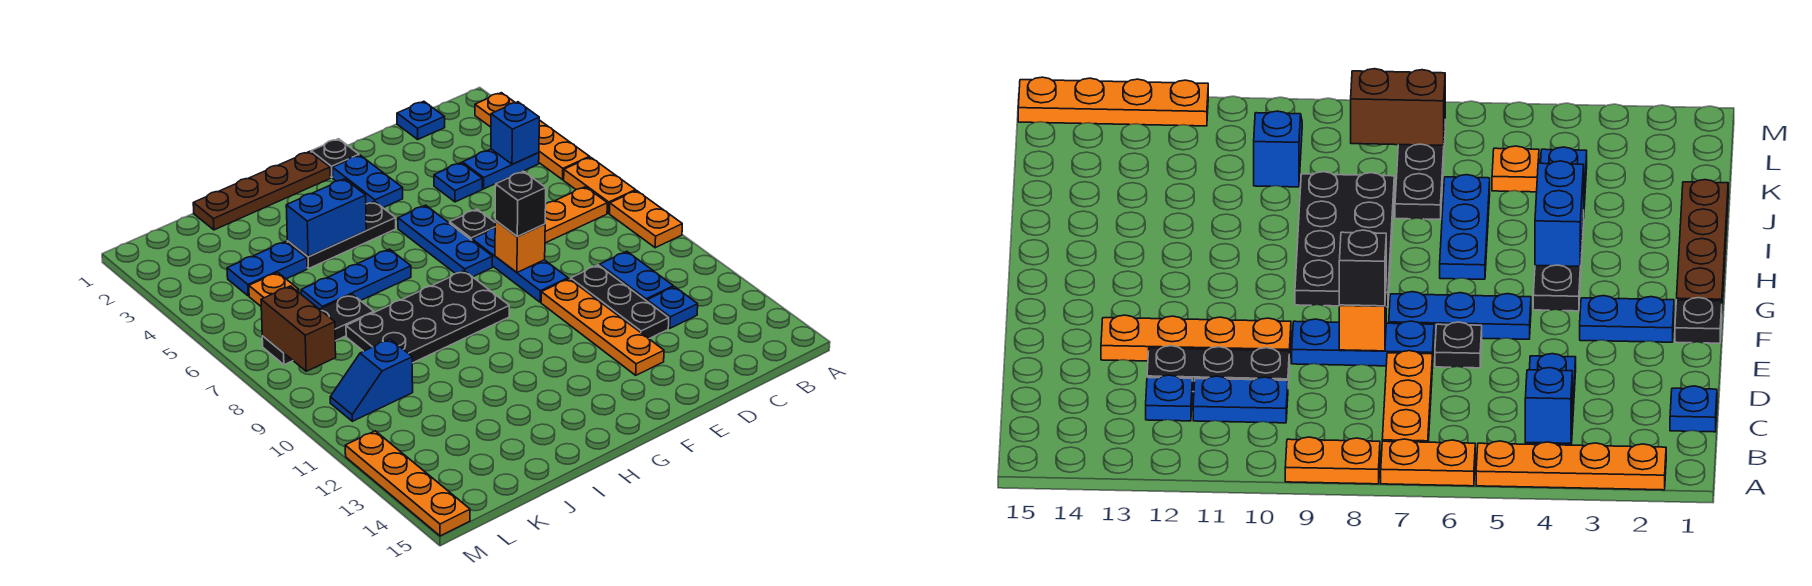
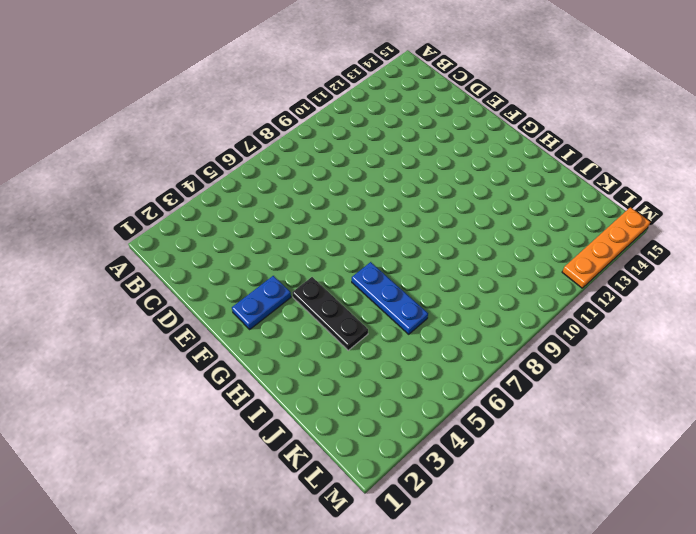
none -> orange 1x4 plate [475,93,590,180]
none -> orange 1x2 plate [564,157,636,213]
none -> orange 1x2 plate [610,191,682,248]
none -> blue 1x2 plate [462,149,539,189]

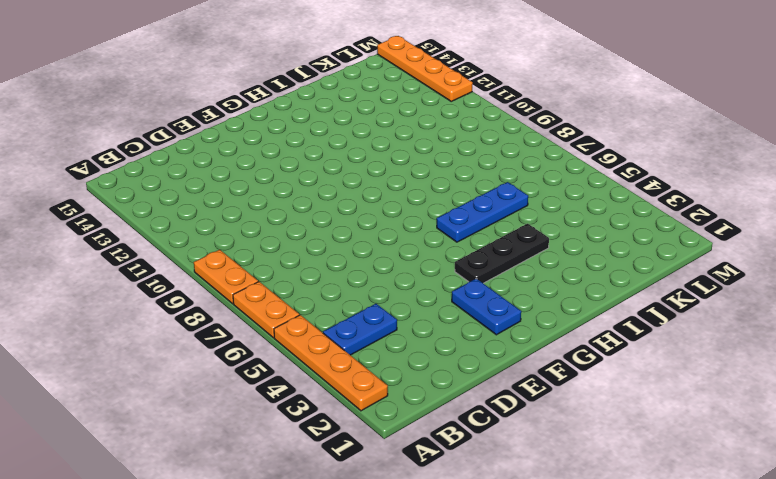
none -> orange 1x3 plate [545,187,607,243]
none -> blue 1x1 plate [397,101,445,139]
none -> blue 1x2 plate [600,251,673,301]
none -> blue 1x1 plate [647,287,698,328]

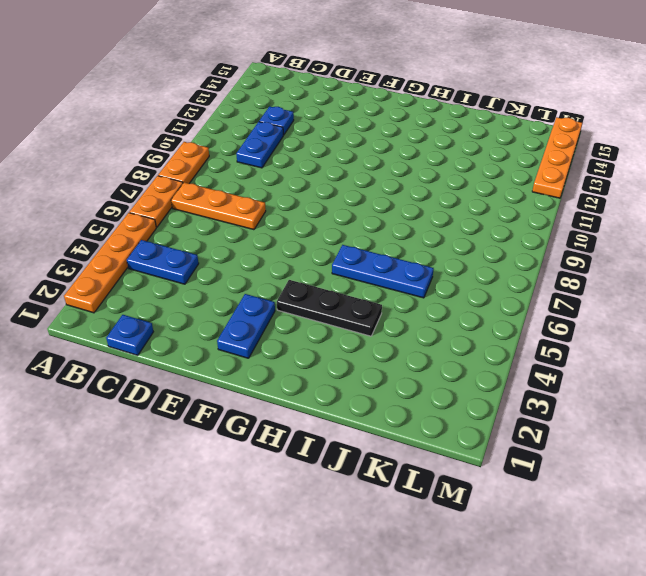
none -> blue 1x1 plate [434,163,482,202]
none -> black 1x3 plate [571,265,669,339]
none -> black 1x1 plate [450,209,495,240]
none -> blue 1x3 plate [472,228,568,302]

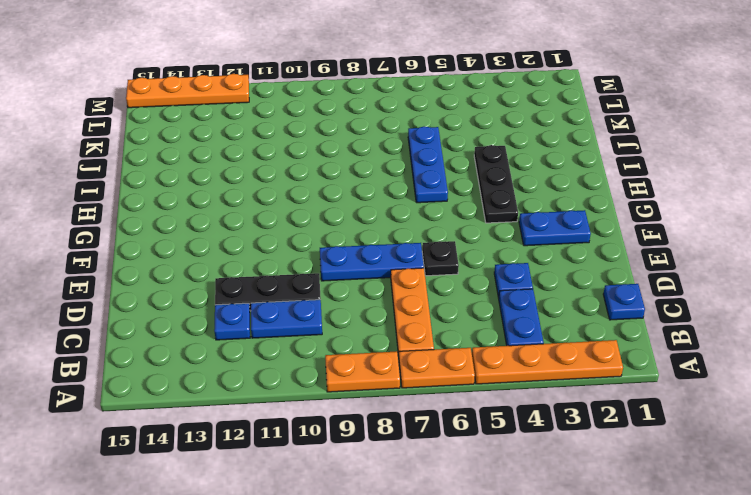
none -> orange 1x4 plate [541,279,664,375]
none -> black 1x1 plate [311,139,359,177]
none -> blue 1x3 plate [398,205,493,277]
none -> brown 1x4 plate [193,151,330,230]

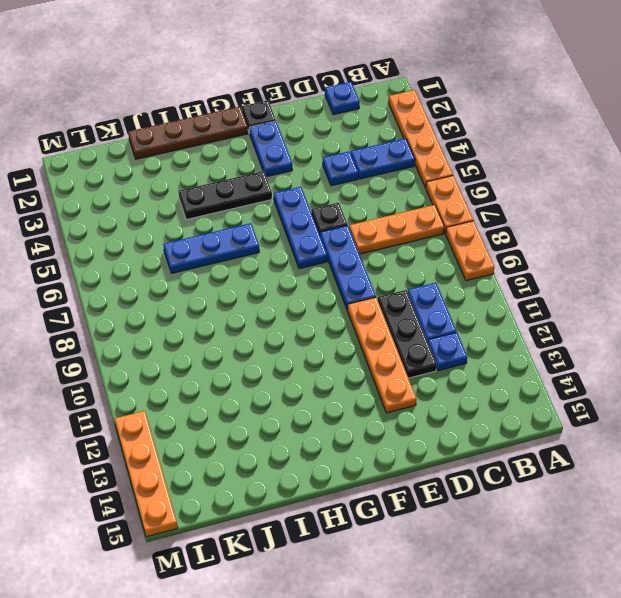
none -> black 2x4 plate [346,271,509,363]
none -> blue 1x2 plate [227,241,307,296]
none -> black 1x3 plate [262,294,374,365]
none -> orange 1x1 plate [249,272,299,306]

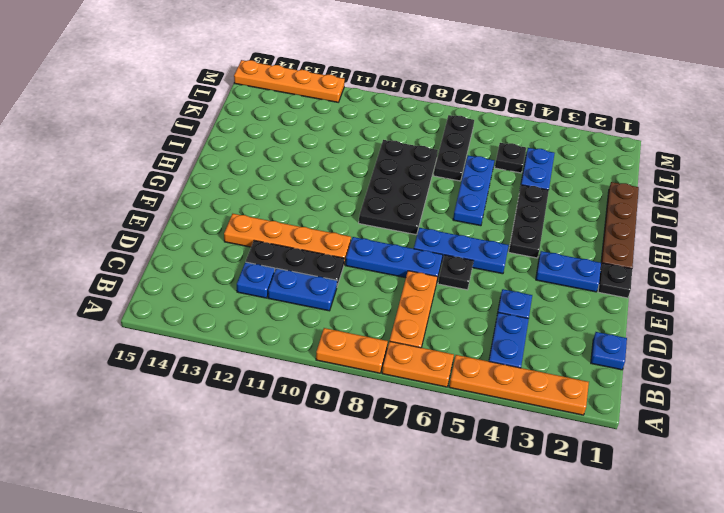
black 1x1 plate [495,143,526,173] -> orange 1x1 plate [249,272,299,306]
none -> blue 1x2 slope [330,339,413,421]
none -> blue 1x1 brick [491,102,539,164]
none -> orange 1x1 brick [495,221,545,272]
none -> blue 1x2 brick [286,179,366,257]

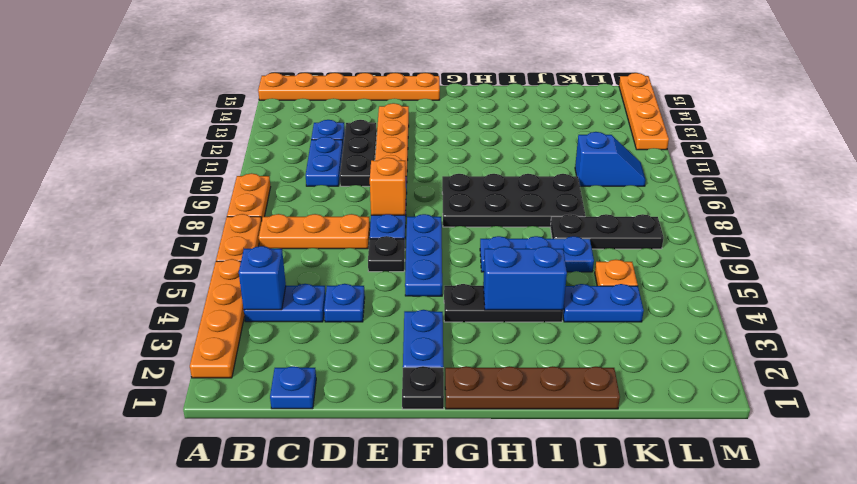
orange 1x6 plate [258,73,440,100] -> none
none -> brown 1x2 brick [261,286,336,371]
none -> black 1x1 brick [495,171,546,236]

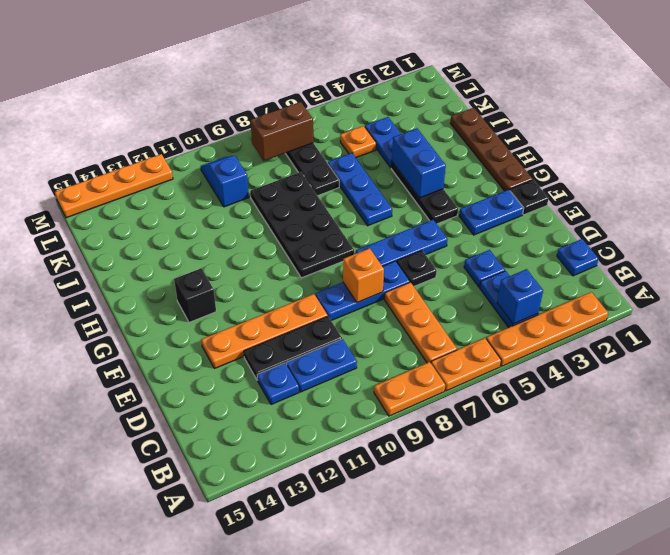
black 1x1 brick [174,268,216,322] -> black 1x1 brick moved to [495,171,546,236]

